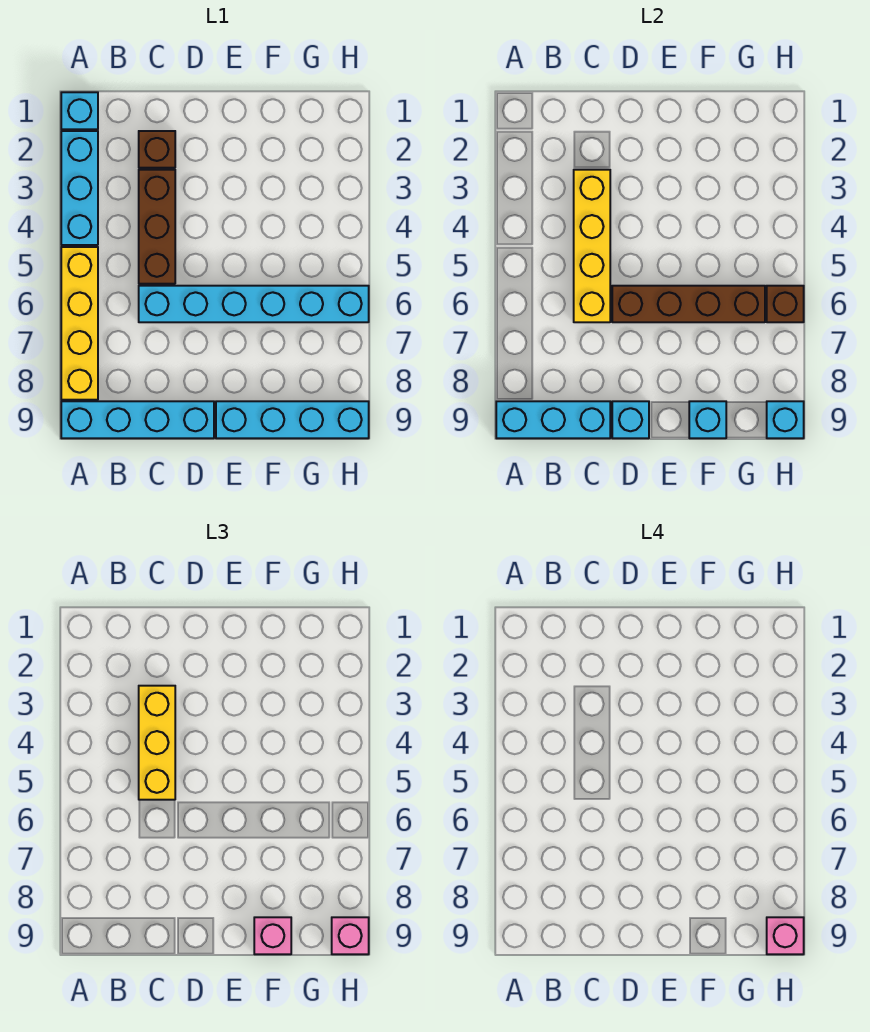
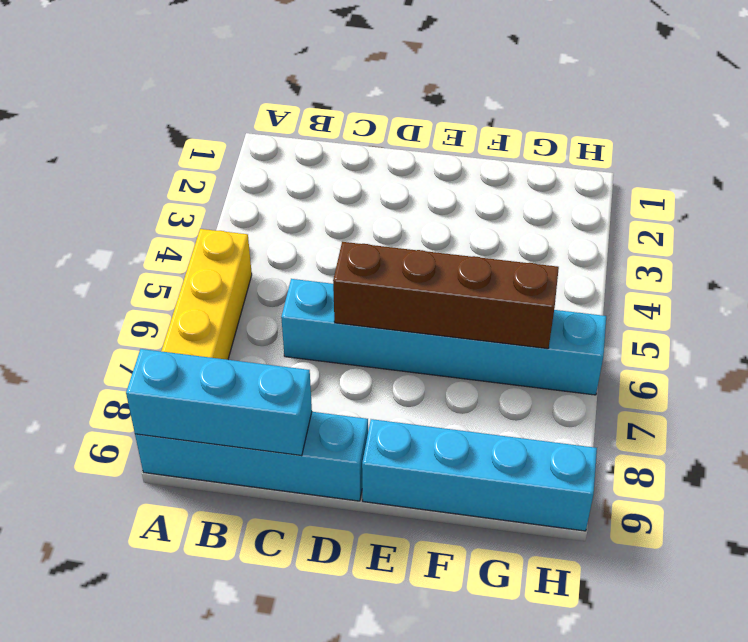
none -> cyan 1x1 brick [61,92,98,129]
none -> cyan 1x3 brick [61,131,98,245]
none -> brown 1x1 brick [139,131,175,168]

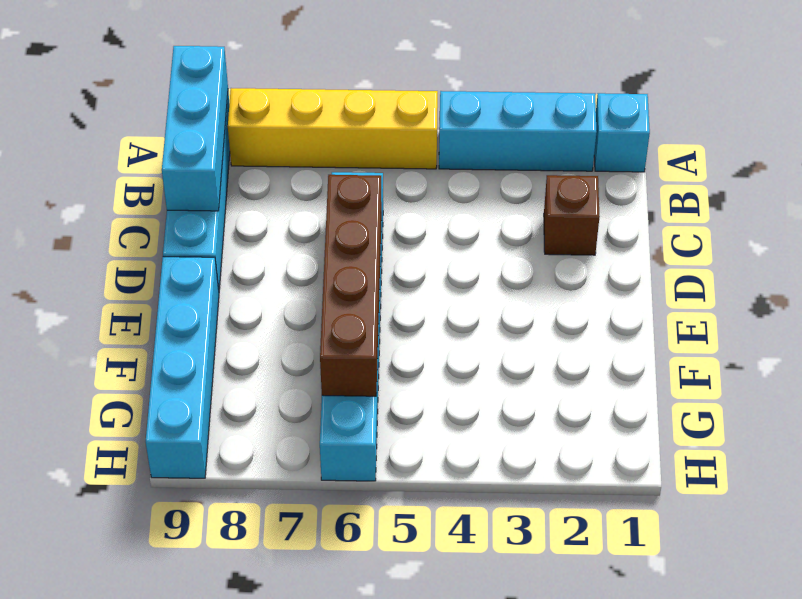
none -> brown 1x3 brick [139,170,175,284]
none -> yellow 1x4 brick [574,170,610,322]
none -> cyan 1x1 brick [612,401,649,438]

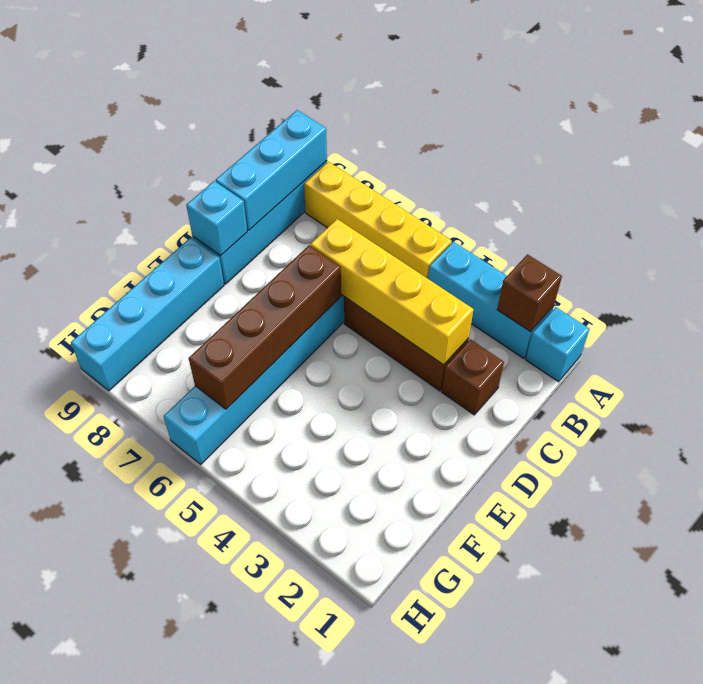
brown 1x1 brick [497,254,562,332] -> brown 1x1 brick moved to [767,286,804,322]
none -> cyan 1x1 brick [689,401,726,438]
none -> cyan 1x1 brick [767,401,804,438]
none -> yellow 1x3 brick [139,686,175,800]

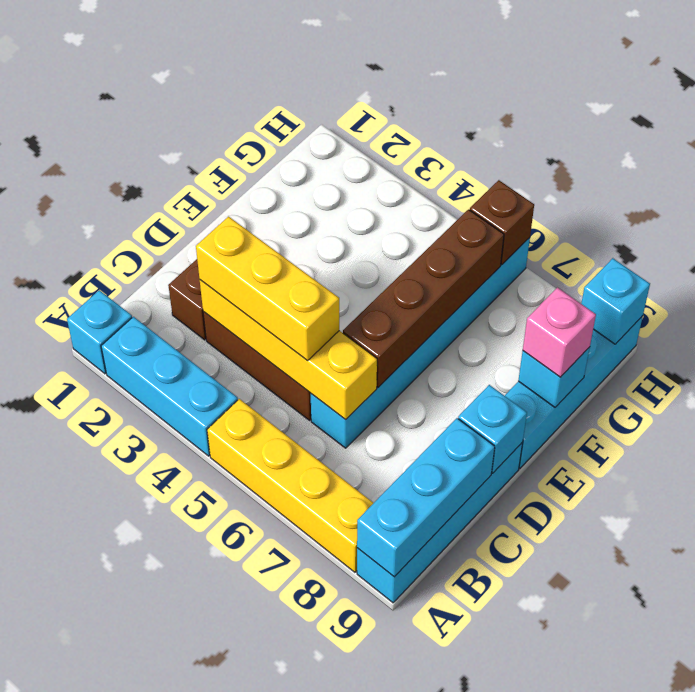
none -> pink 1x1 brick [332,917,369,954]
none -> pink 1x1 brick [767,917,804,954]

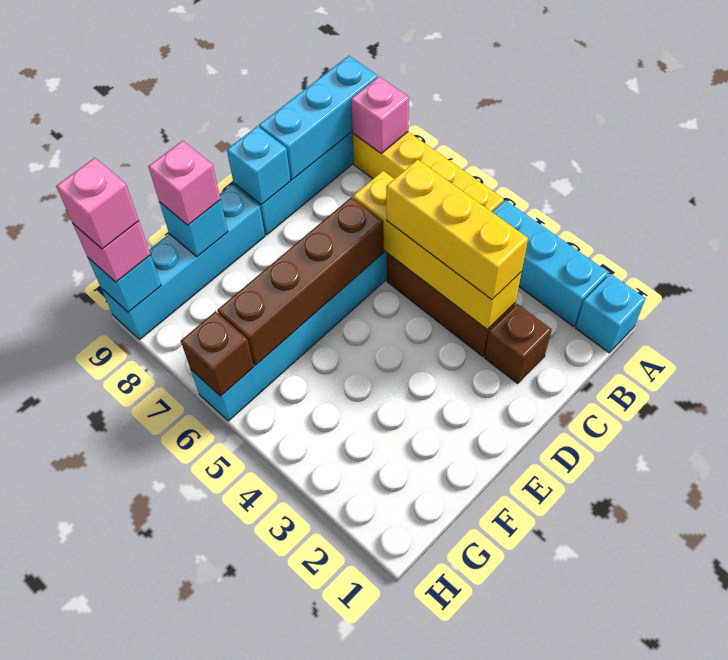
pink 1x1 brick [351,77,409,153] -> none

